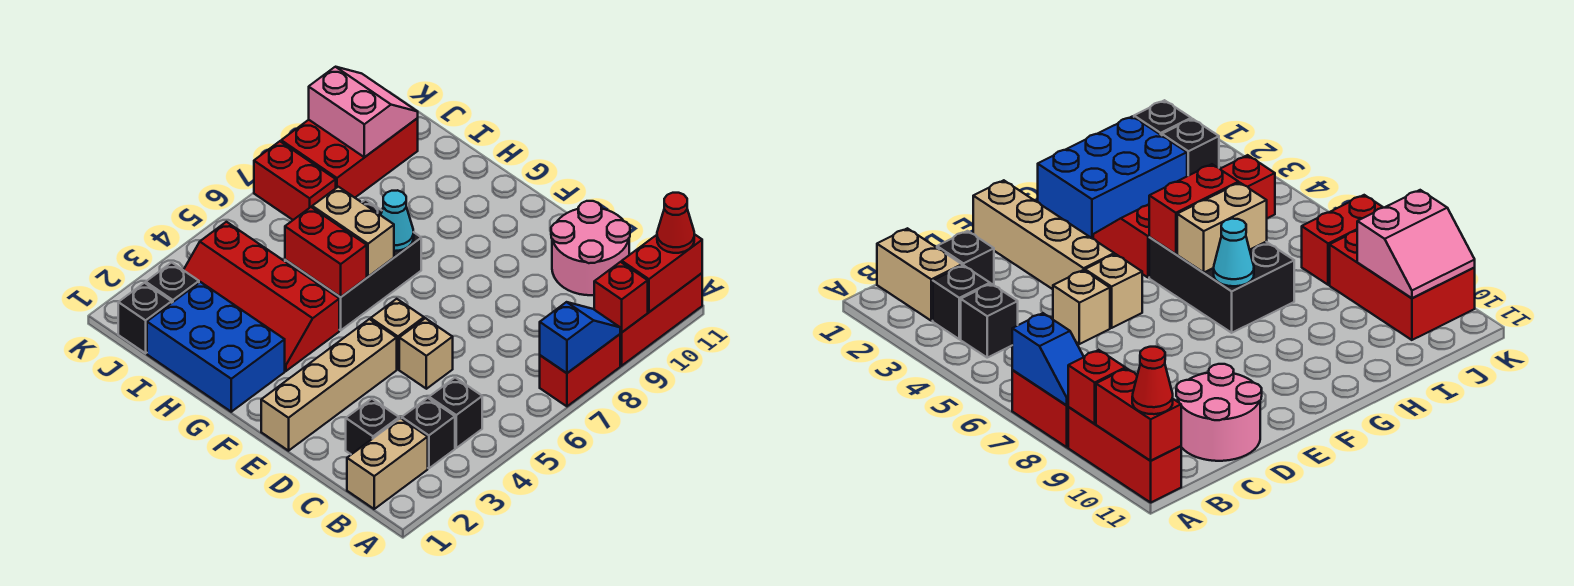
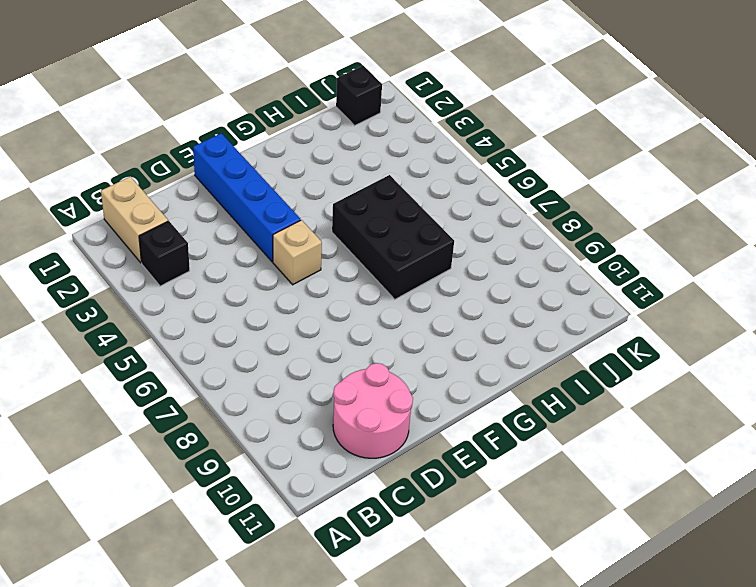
blue 1x4 brick [193,133,301,262] -> tan 1x4 brick [261,319,397,451]
none -> red 1x2 brick [540,334,620,406]
none -> red 1x3 brick [620,273,702,366]
none -> black 1x1 brick [429,378,482,448]

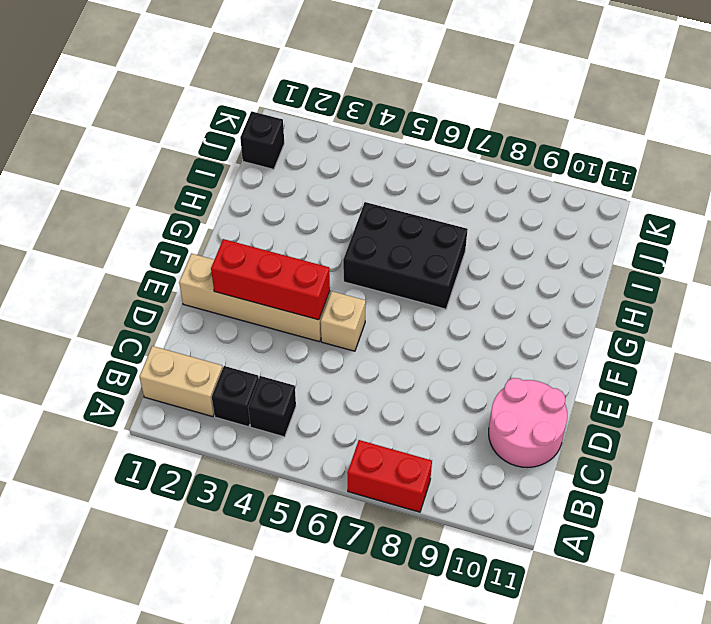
red 1x3 brick [211,239,330,320] -> red 1x3 brick moved to [620,273,702,366]
none -> black 1x1 brick [346,399,399,454]
none -> tan 1x1 brick [399,318,453,389]
none -> blue 2x3 brick [147,282,285,412]

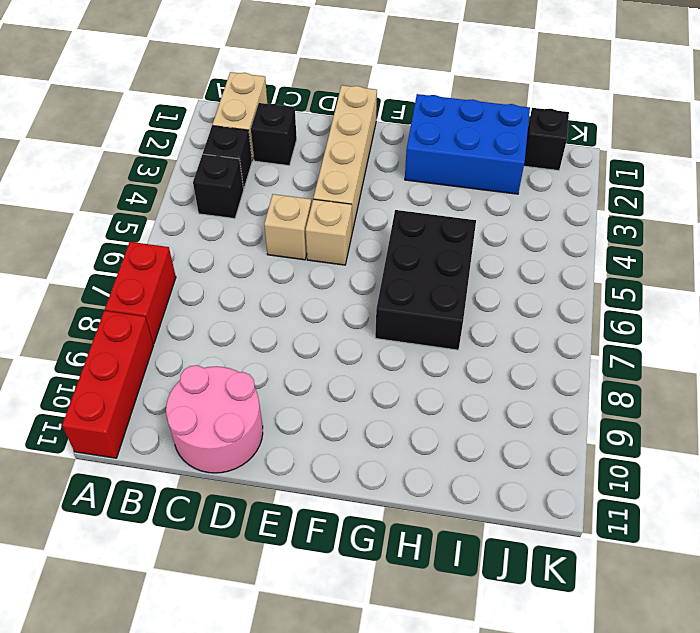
none -> red 2x4 slope [184,222,339,371]
none -> black 1x1 brick [146,263,199,303]
none -> red 1x2 brick [254,141,336,220]

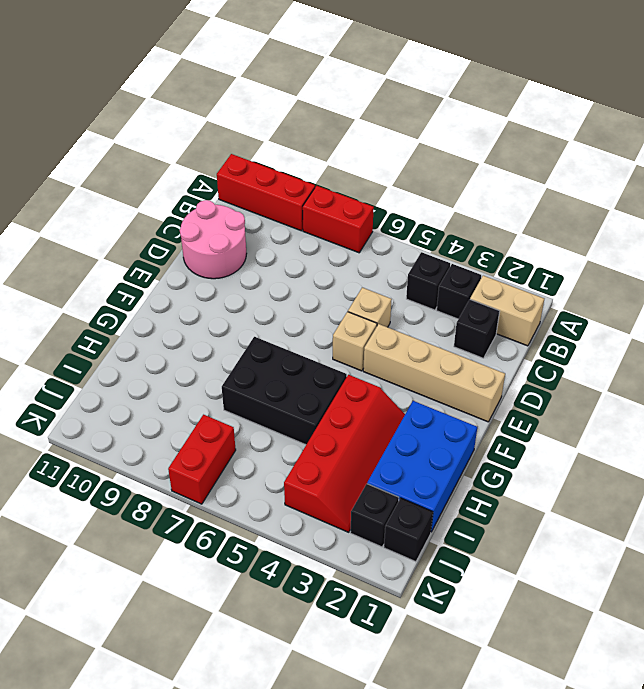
none -> red 2x3 brick [281,118,418,198]
none -> blue 1x2 slope [540,302,620,373]
none -> red 1x1 brick [594,262,648,333]

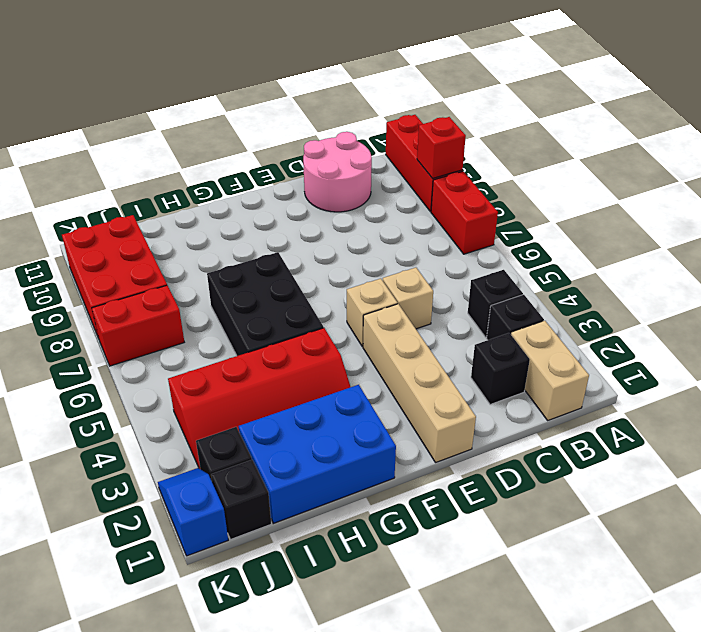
blue 1x2 slope [158,468,228,556] -> blue 1x2 slope moved to [540,302,620,373]
none -> red 1x2 brick [622,234,702,312]
none -> red 1x2 brick [285,207,367,297]
none -> tan 1x2 brick [312,187,394,277]

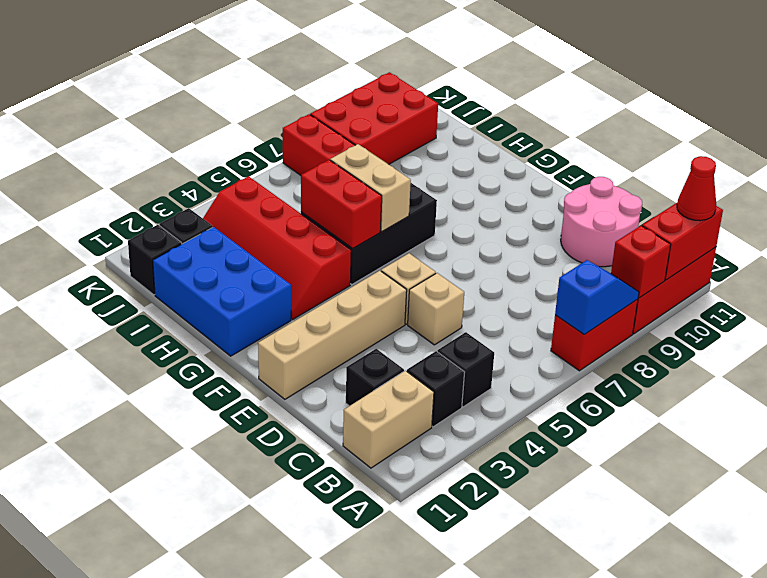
none -> cyan 1x1 cone [381,190,414,251]
none -> pink 2x2 slope [309,67,418,157]

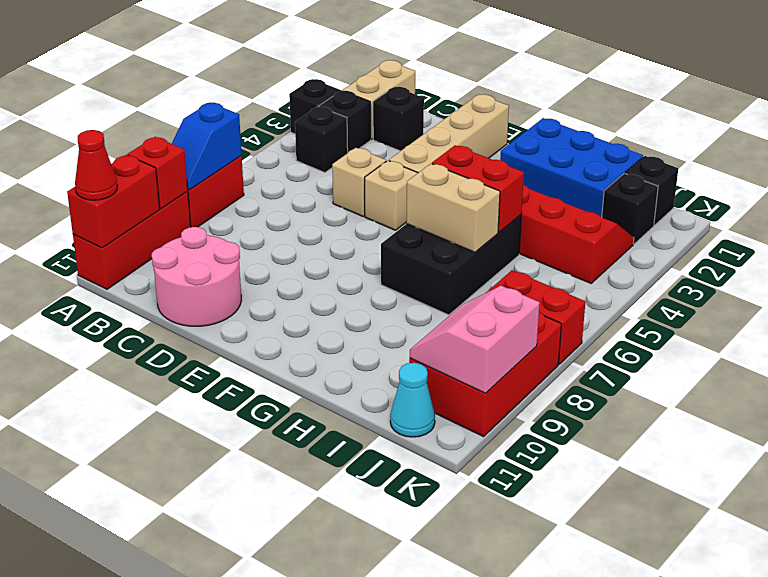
black 1x1 brick [289,79,340,134] -> none
pink 2x2 slope [410,286,540,393] -> pink 2x2 slope turned to [309,67,418,157]
cyan 1x1 cone [390,363,435,437] -> cyan 1x1 cone moved to [381,190,414,251]

